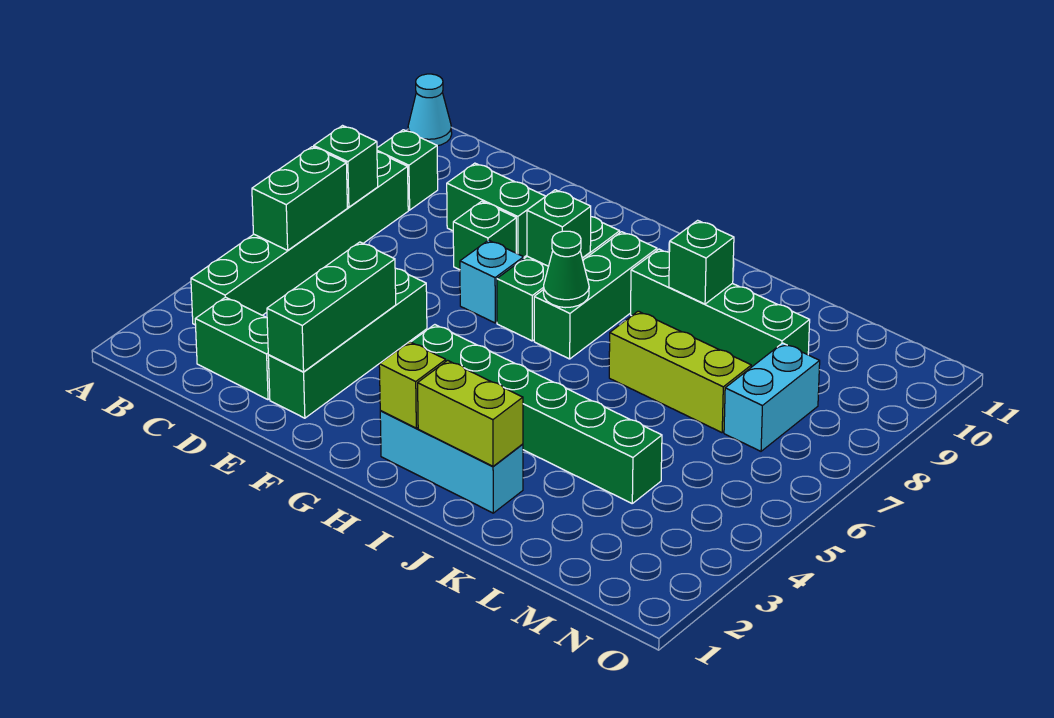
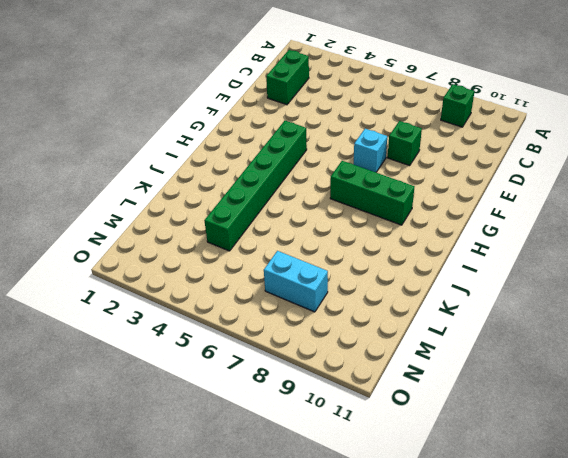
none -> cyan 1x1 cone [408,74,452,146]
none -> green 1x6 brick [191,152,408,325]
none -> green 1x2 brick [447,163,546,257]

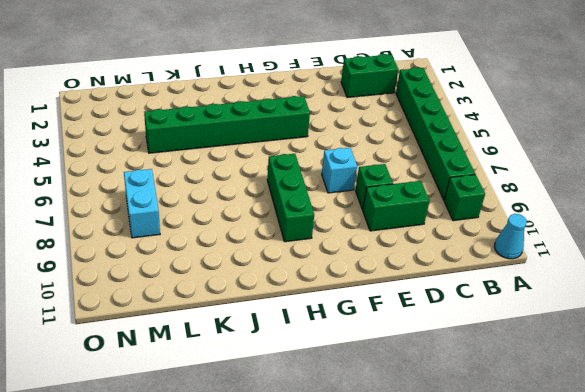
none -> green 1x4 brick [268,268,427,418]
none -> green 1x3 brick [497,217,620,341]
none -> cyan 1x3 brick [380,411,523,513]

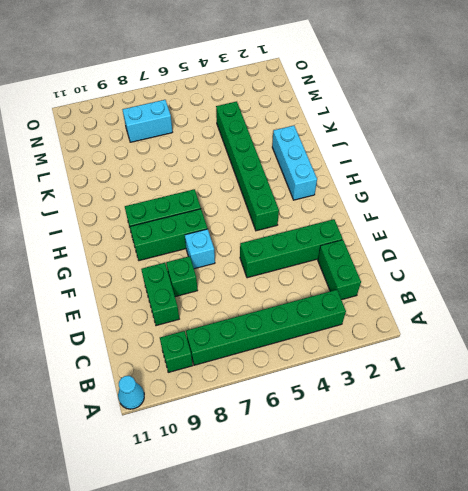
none -> green 1x4 brick [631,249,810,367]
none -> lime 1x3 brick [609,311,751,433]
none -> green 1x2 brick [252,147,347,250]

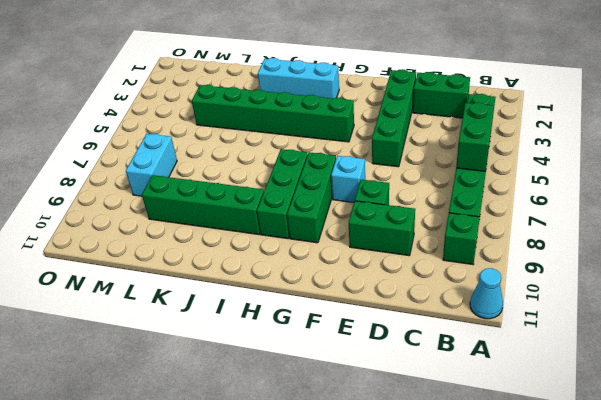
none -> lime 1x3 brick [609,311,751,433]
none -> green 1x1 brick [314,126,378,207]
none -> green 1x3 brick [267,242,396,372]

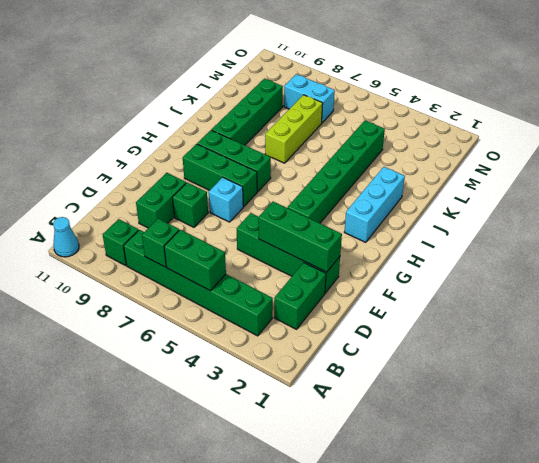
none -> green 1x1 brick [527,190,591,266]
none -> lime 1x1 brick [379,342,446,428]
none -> green 1x1 cone [543,231,589,308]

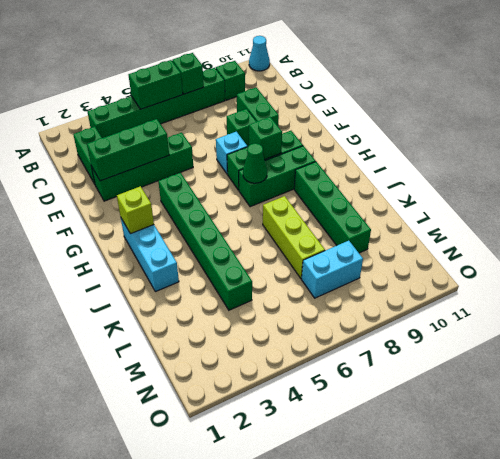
none -> lime 1x2 brick [418,360,523,466]
none -> green 1x1 brick [669,220,734,304]

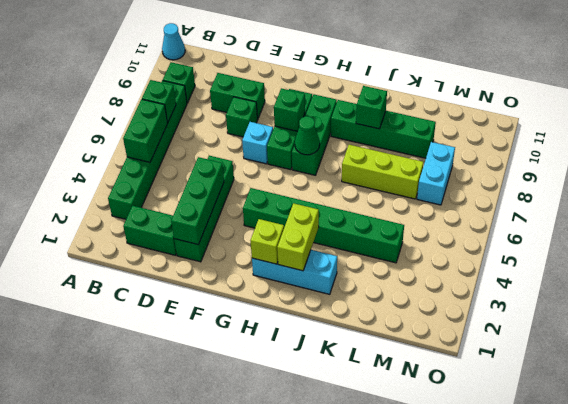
lime 1x2 brick [277,203,319,271] -> lime 1x2 brick turned to [418,360,523,466]

